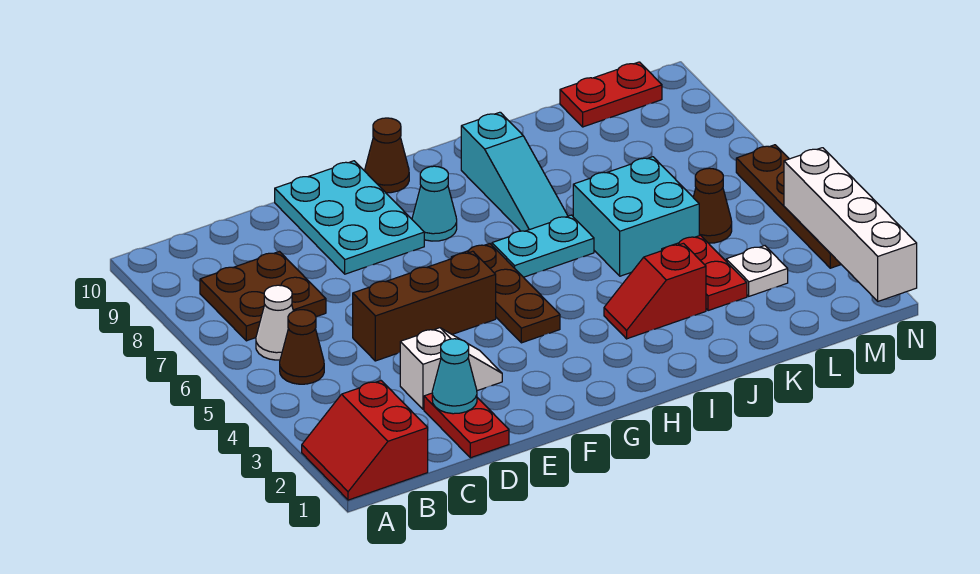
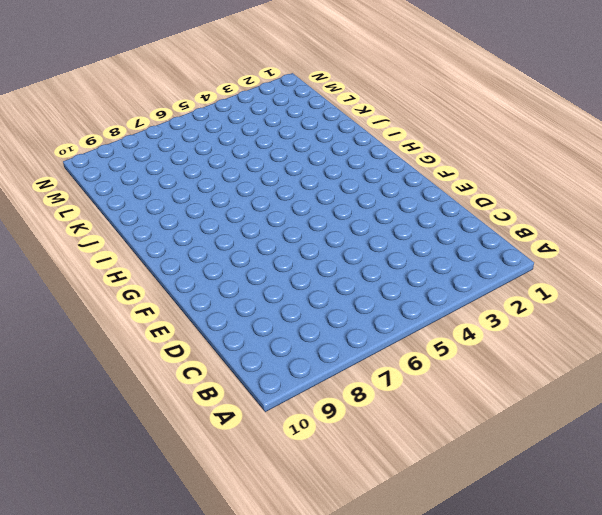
none -> red 2x2 slope [302,381,428,500]
none -> brown 1x1 cone [280,310,324,384]
none -> white 1x1 cone [256,285,293,360]

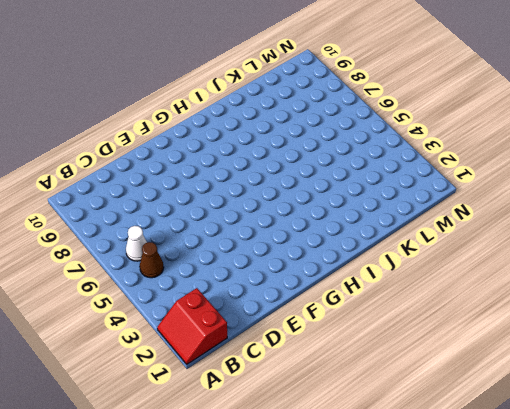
none -> brown 2x2 plate [200,252,326,341]
none -> red 1x2 plate [424,393,509,458]
none -> white 1x2 slope [400,328,502,409]

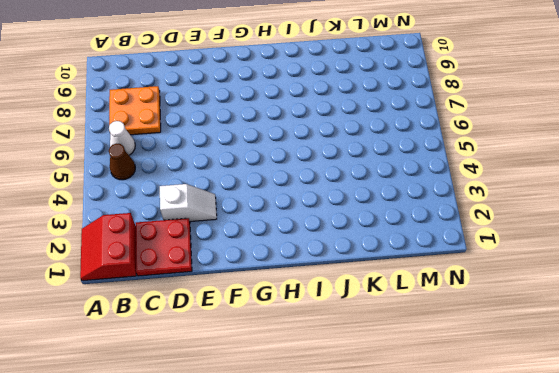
orange 2x2 plate [109,86,161,135] -> brown 2x2 plate [200,252,326,341]
red 2x2 plate [136,218,192,276] -> red 1x2 plate [424,393,509,458]
none -> brown 1x3 brick [353,251,496,361]
none -> cyan 2x3 plate [275,161,424,274]
none -> brown 1x3 plate [451,244,560,343]

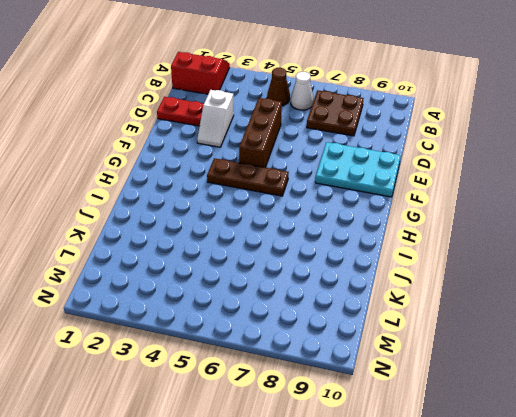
none -> cyan 1x1 cone [412,166,457,241]
none -> brown 1x1 cone [365,118,409,193]
none -> cyan 1x2 plate [492,215,594,277]

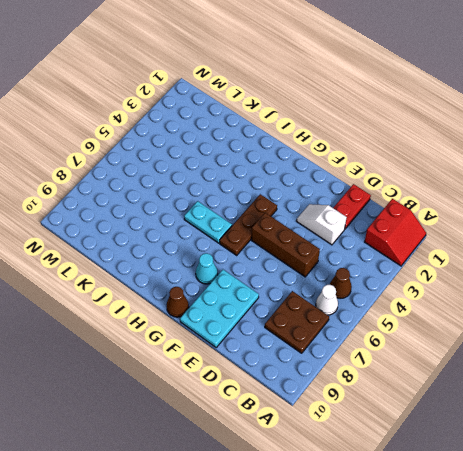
none -> red 1x2 slope [604,243,706,339]
none -> cyan 1x3 slope [461,112,568,231]
none -> cyan 2x2 brick [573,157,699,276]

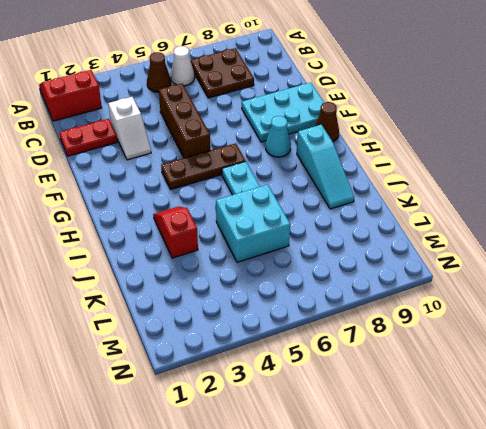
cyan 1x3 slope [297,125,354,209] -> cyan 1x3 slope turned to [461,112,568,231]
none -> red 1x2 plate [662,235,747,311]
none -> white 1x1 plate [726,246,788,296]
none -> brown 1x1 cone [693,168,732,243]

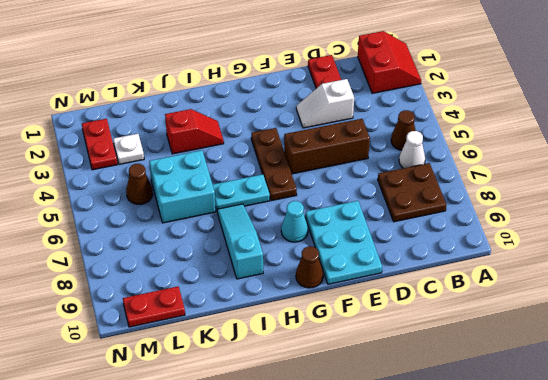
red 1x2 plate [82,119,117,170] -> red 1x2 plate moved to [662,235,747,311]
none -> brown 1x4 plate [736,145,841,268]
none -> cyan 1x1 cone [432,339,477,414]
none -> white 1x4 brick [784,148,917,301]

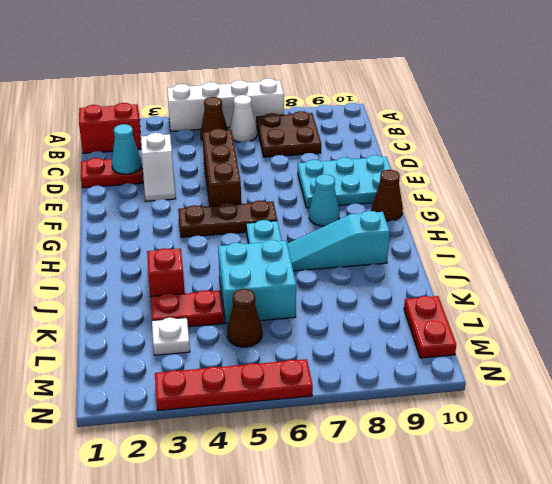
white 1x4 brick [167,78,284,131] -> white 1x4 brick moved to [784,148,917,301]
red 1x4 plate [155,359,313,411] -> brown 1x4 plate [736,145,841,268]

